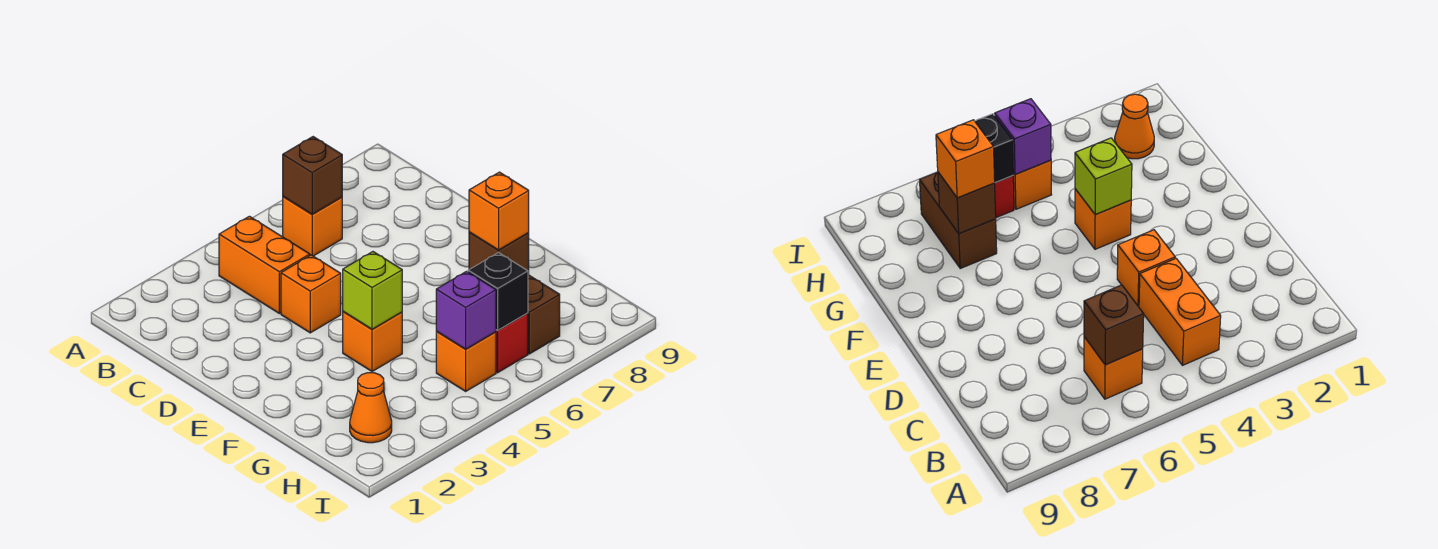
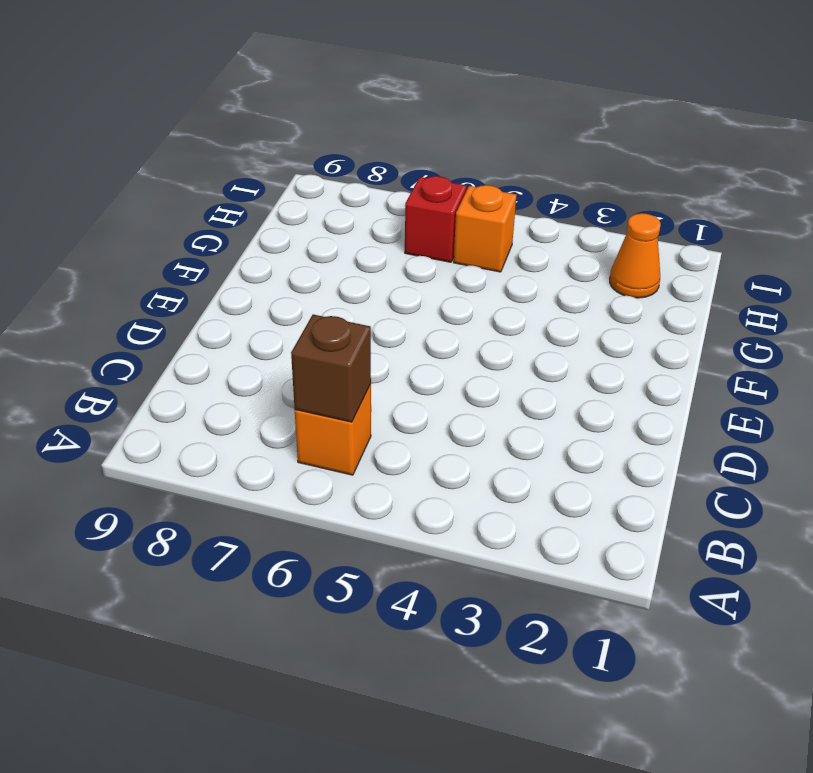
none -> orange 1x2 brick [219,216,310,313]
none -> orange 1x1 brick [281,255,341,333]
none -> orange 1x1 brick [343,312,402,372]

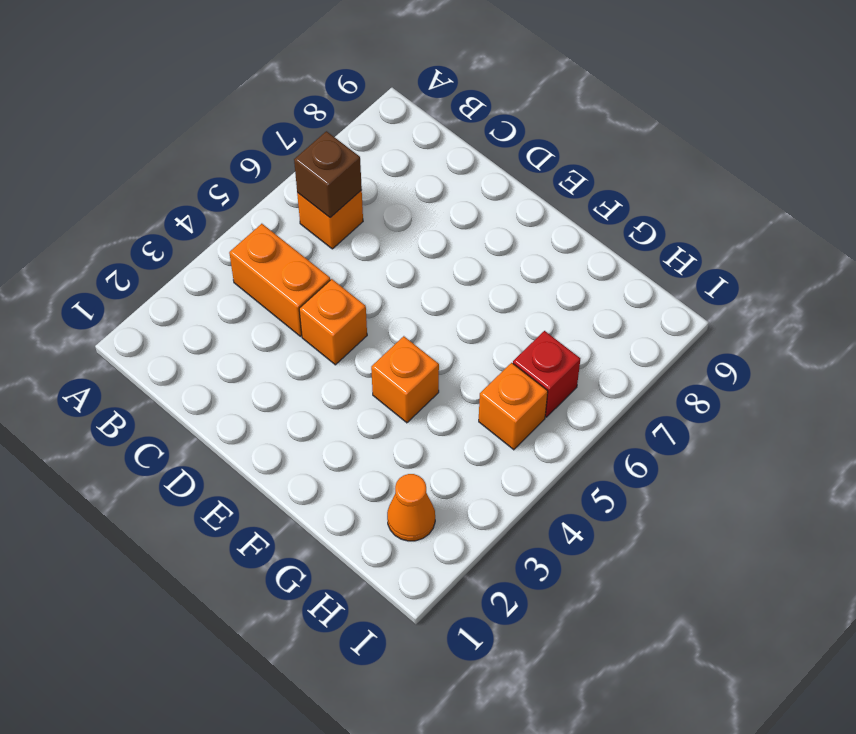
none -> brown 1x2 brick [528,275,560,354]
none -> lime 1x1 brick [343,252,402,329]
none -> brown 1x1 brick [469,232,529,275]

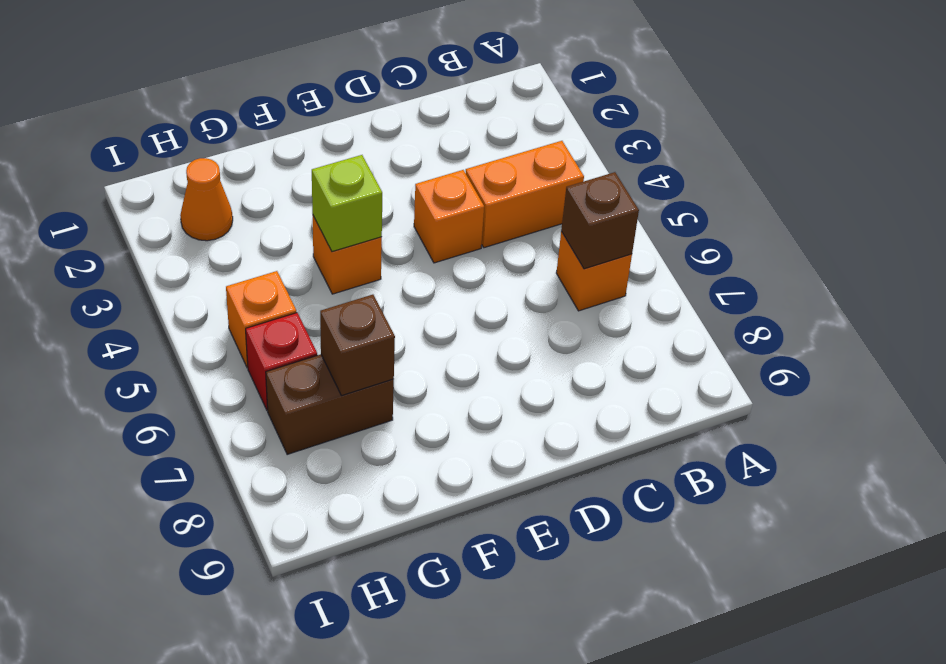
none -> purple 1x1 brick [436,271,496,349]
none -> black 1x1 brick [468,252,528,330]
none -> orange 1x1 brick [469,172,529,250]

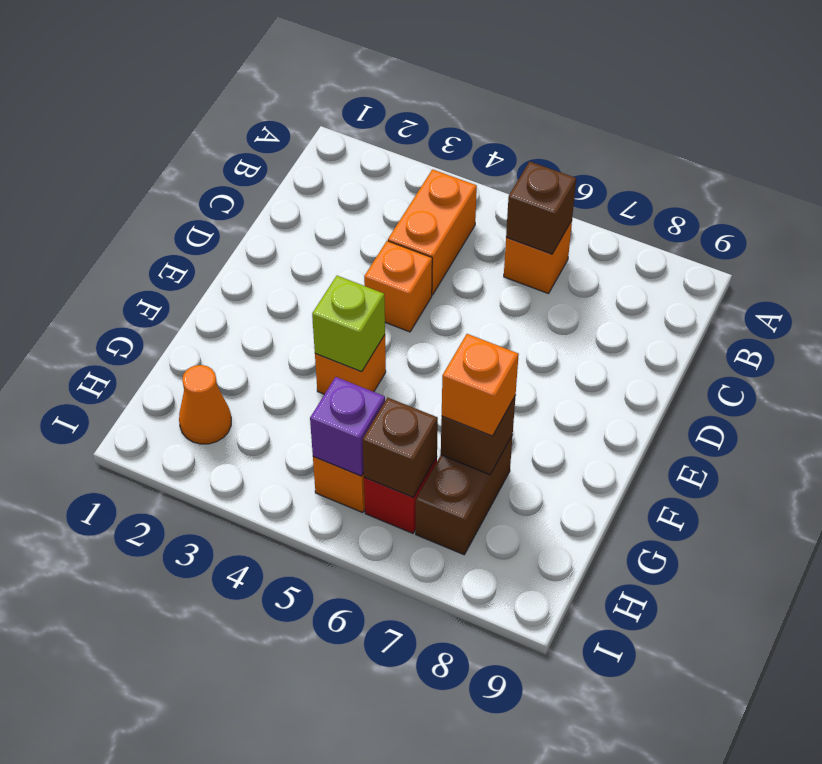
brown 1x1 brick [363,398,438,497] -> black 1x1 brick [468,252,528,330]

